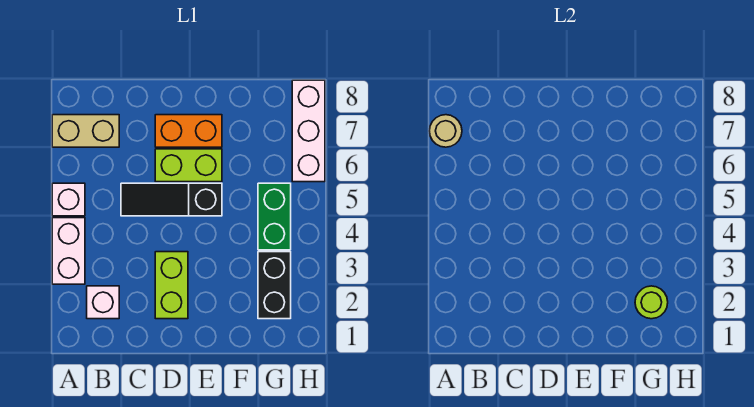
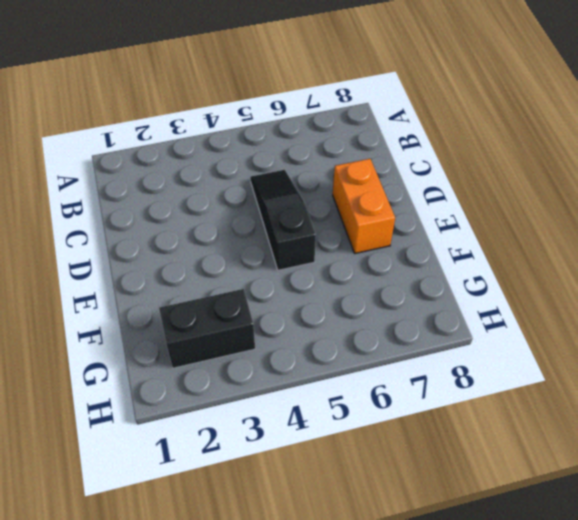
none -> white 1x2 brick [52,218,85,284]
none -> white 1x1 brick [52,183,85,216]
none -> tan 1x2 brick [52,115,119,147]

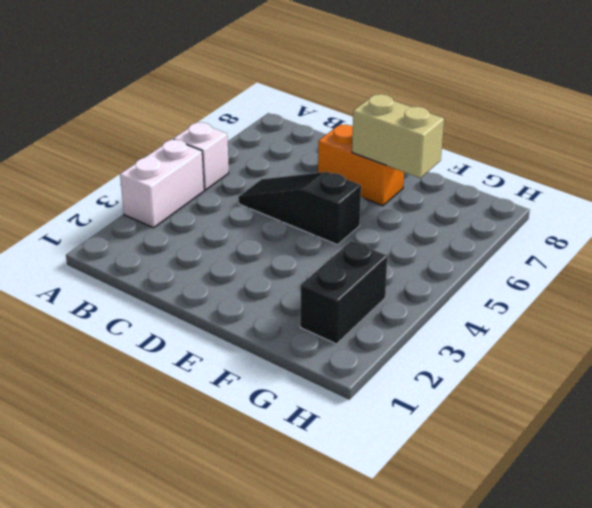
tan 1x2 brick [352,94,444,178] -> tan 1x2 brick moved to [52,115,119,147]
none -> white 1x1 brick [87,286,119,319]
none -> lime 1x2 brick [155,252,188,319]
none -> lime 1x2 brick [155,149,222,182]

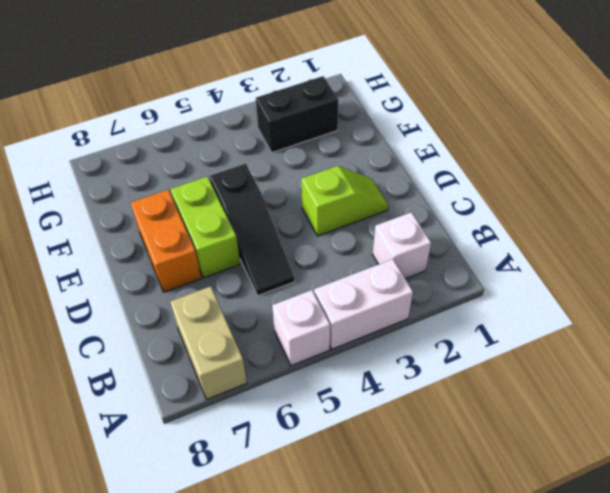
lime 1x2 slope [301,166,388,236] -> lime 1x2 brick [155,252,188,319]
none -> green 1x2 brick [258,183,291,250]
none -> white 1x3 brick [292,80,325,182]
none -> tan 1x1 round brick [429,115,462,147]

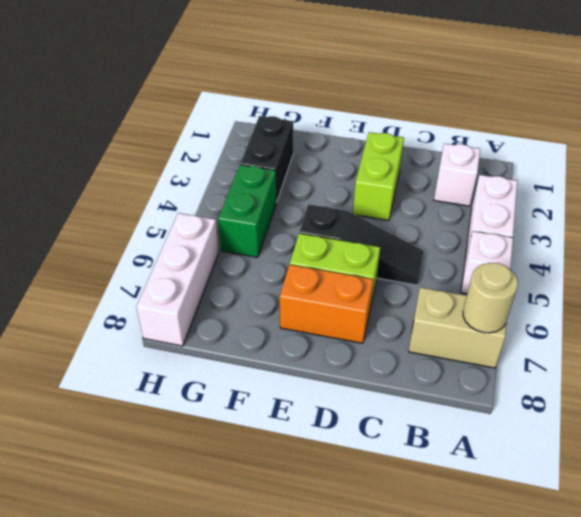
none -> lime 1x1 round brick [635,286,668,319]

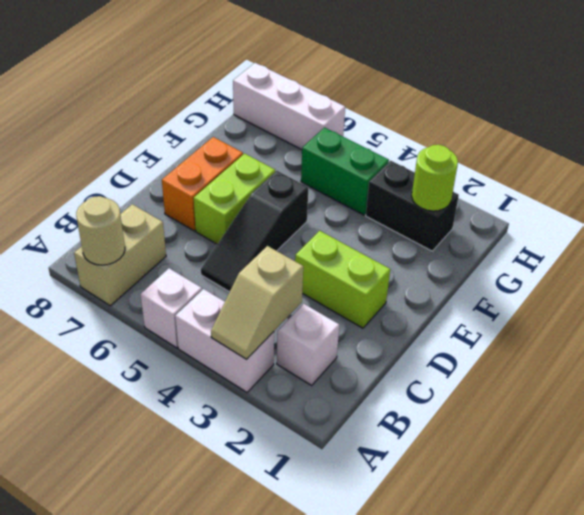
tan 1x2 slope [211,246,303,359] -> none

